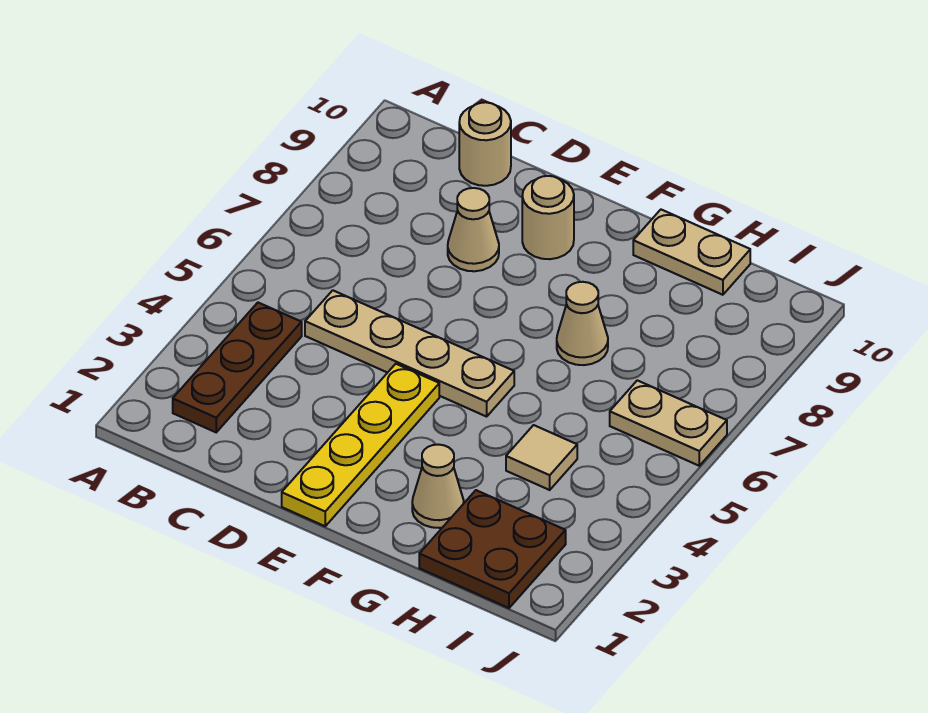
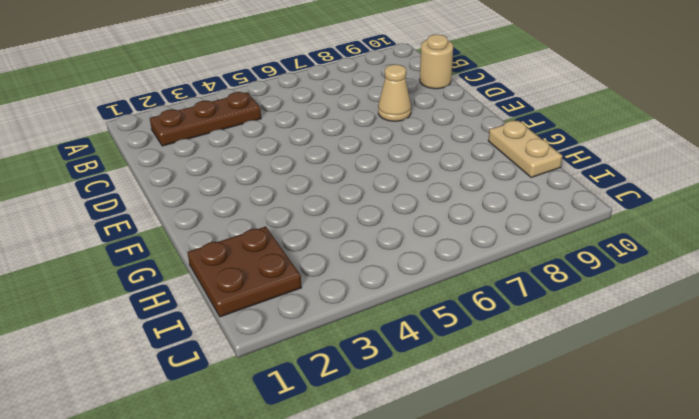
none -> tan 1x4 plate [305,290,514,417]
none -> yellow 1x4 plate [282,364,439,526]
none -> tan 1x1 round brick [522,176,574,259]

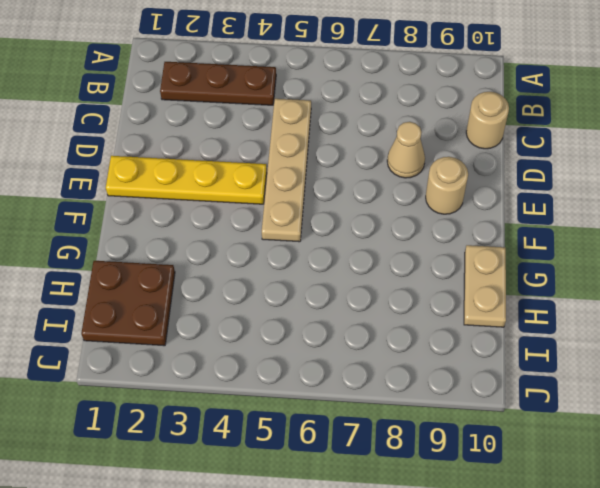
none -> tan 1x1 cone [412,445,464,528]
none -> tan 1x1 cone [557,282,608,365]
none -> tan 1x1 tile [506,425,577,490]

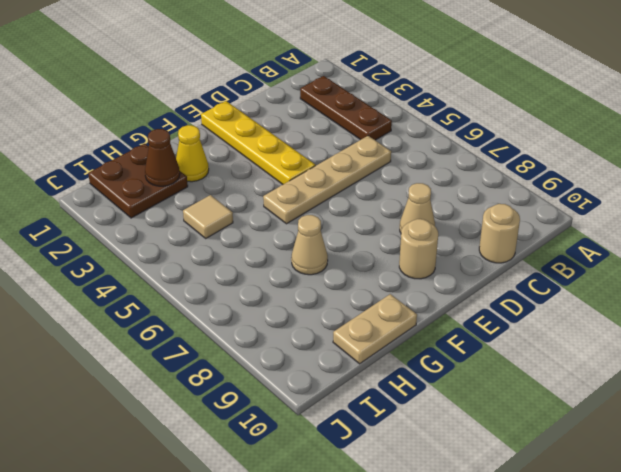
yellow 1x1 cone [176,125,209,182] -> tan 1x1 cone [412,445,464,528]
brown 1x1 cone [145,129,180,186] -> none
none -> tan 1x2 plate [610,380,727,466]

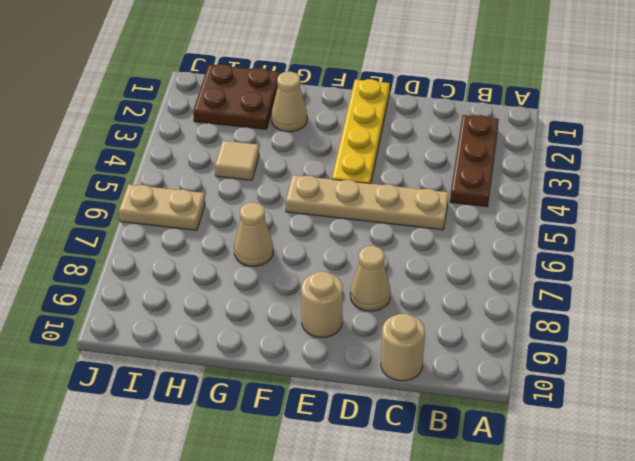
none -> tan 1x2 plate [633,210,750,295]

